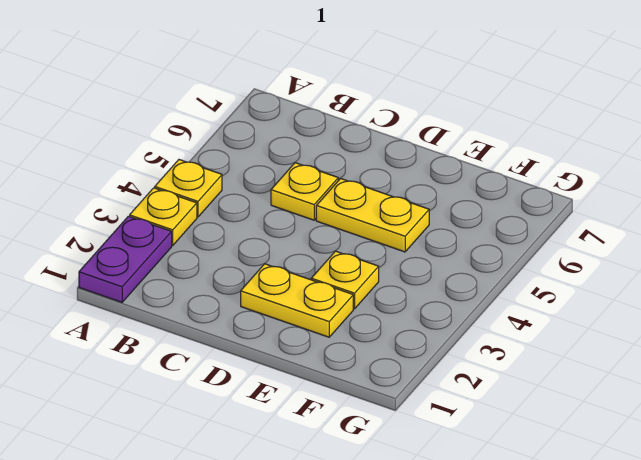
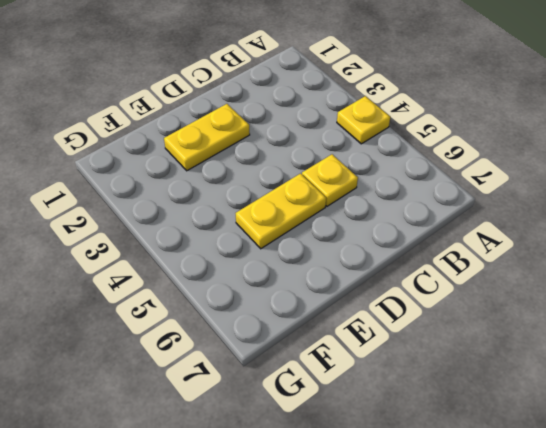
none -> purple 1x2 plate [79,216,172,302]
none -> yellow 1x1 plate [130,188,197,245]

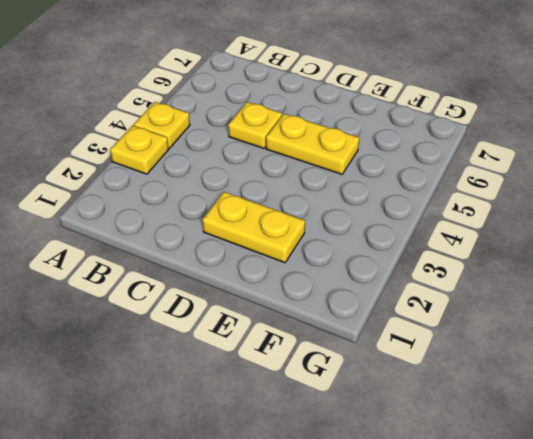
none -> purple 1x2 plate [79,216,172,302]
none -> yellow 1x1 plate [311,251,379,309]

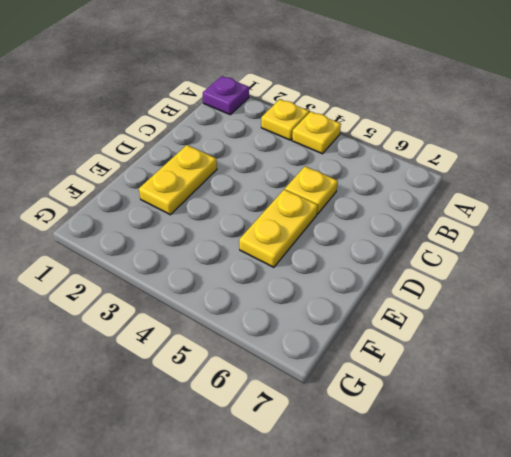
purple 1x1 plate [203,76,249,115] -> purple 1x2 plate [79,216,172,302]
none -> yellow 1x1 plate [311,251,379,309]

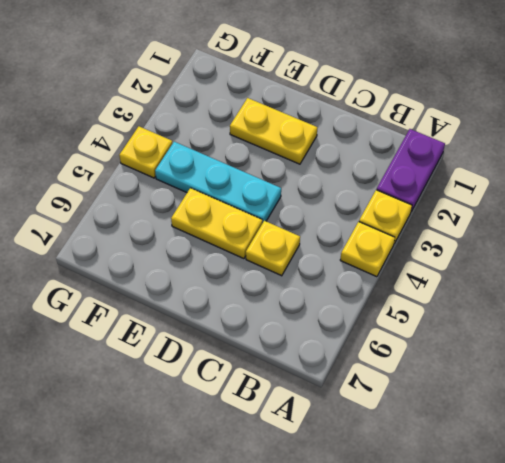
cyan 1x3 plate [155,142,281,223] -> none
yellow 1x1 plate [119,127,173,178] -> yellow 1x1 plate moved to [311,251,379,309]

